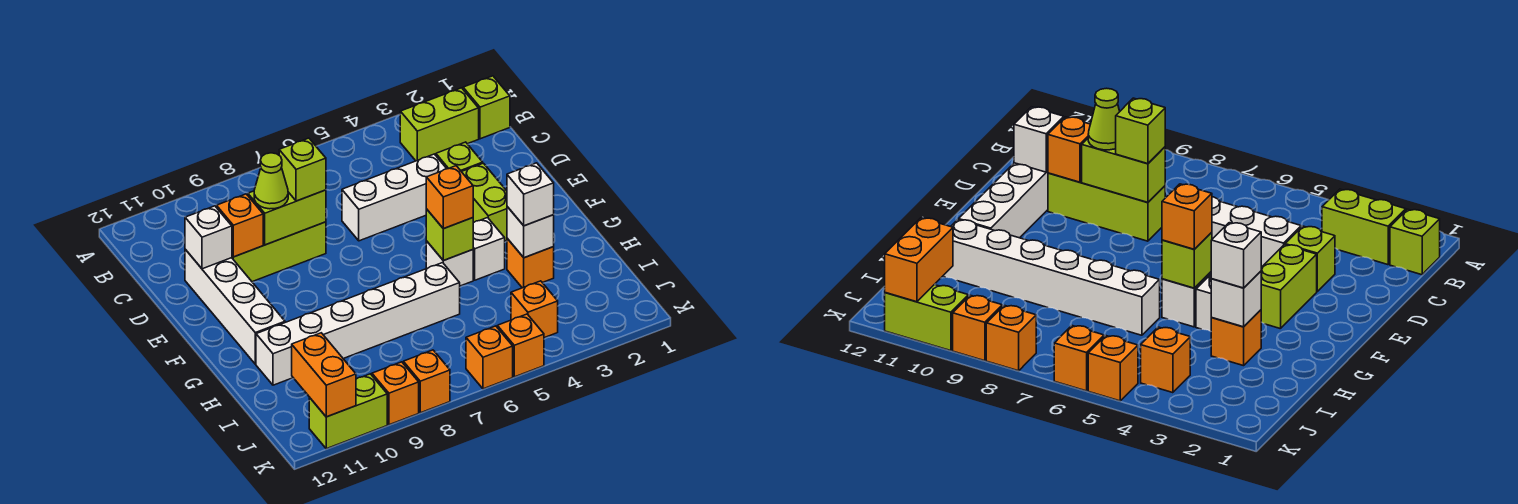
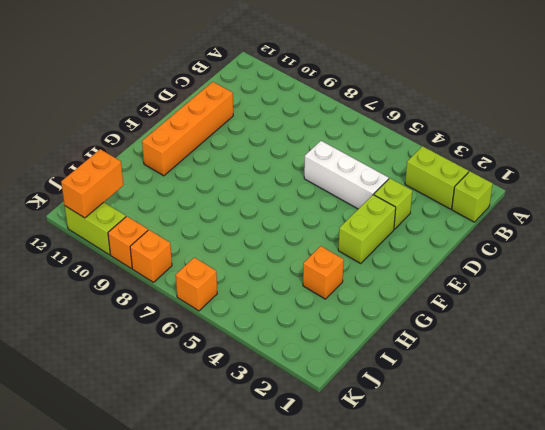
orange 1x4 brick [142,82,233,176] -> white 1x4 brick [185,249,285,364]
none -> lime 1x3 brick [232,222,326,282]
none -> white 1x1 brick [473,218,505,280]
none -> white 1x1 brick [426,241,473,286]

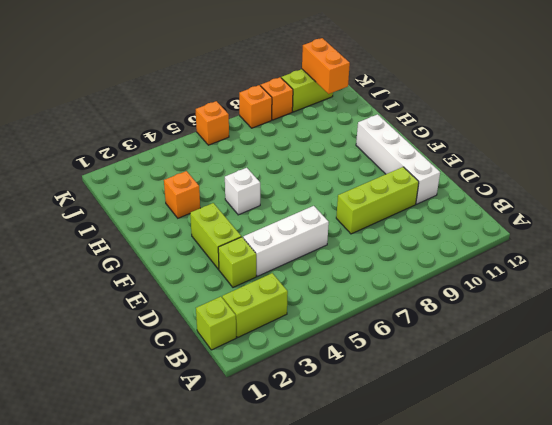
none -> white 1x1 brick [473,218,505,280]
none -> white 1x6 brick [256,263,460,385]
none -> orange 1x1 brick [511,281,558,338]

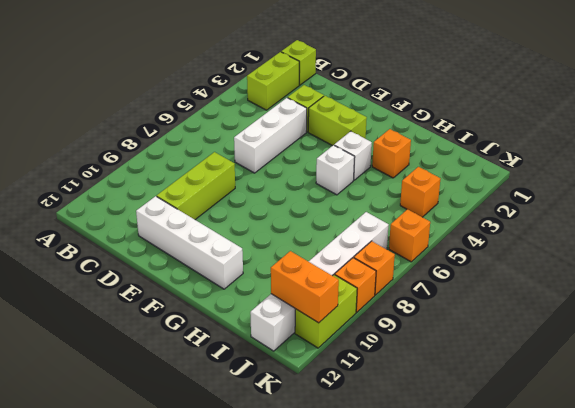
white 1x6 brick [250,212,389,351] -> white 1x6 brick moved to [256,263,460,385]
none -> orange 1x1 brick [497,314,544,377]
none -> lime 1x2 brick [248,190,326,245]
none -> orange 1x1 brick [216,194,263,257]

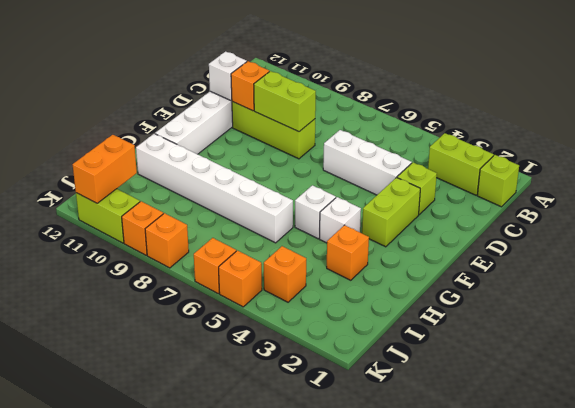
none -> lime 1x1 brick [426,209,473,261]
none -> white 1x1 brick [507,207,554,258]
none -> lime 1x1 brick [279,138,326,201]

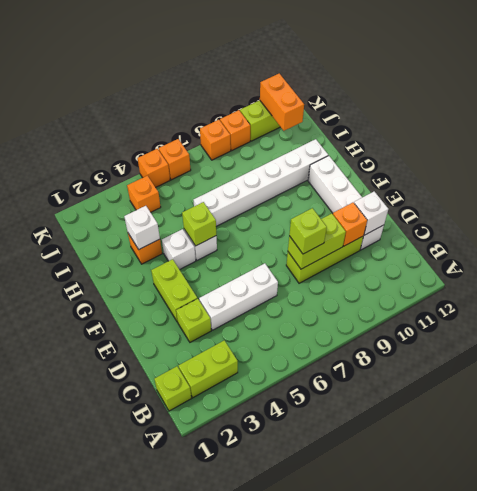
none -> lime 1x1 cone [254,153,288,209]
none -> orange 1x1 brick [426,166,473,229]
none -> white 1x1 brick [507,163,554,226]

